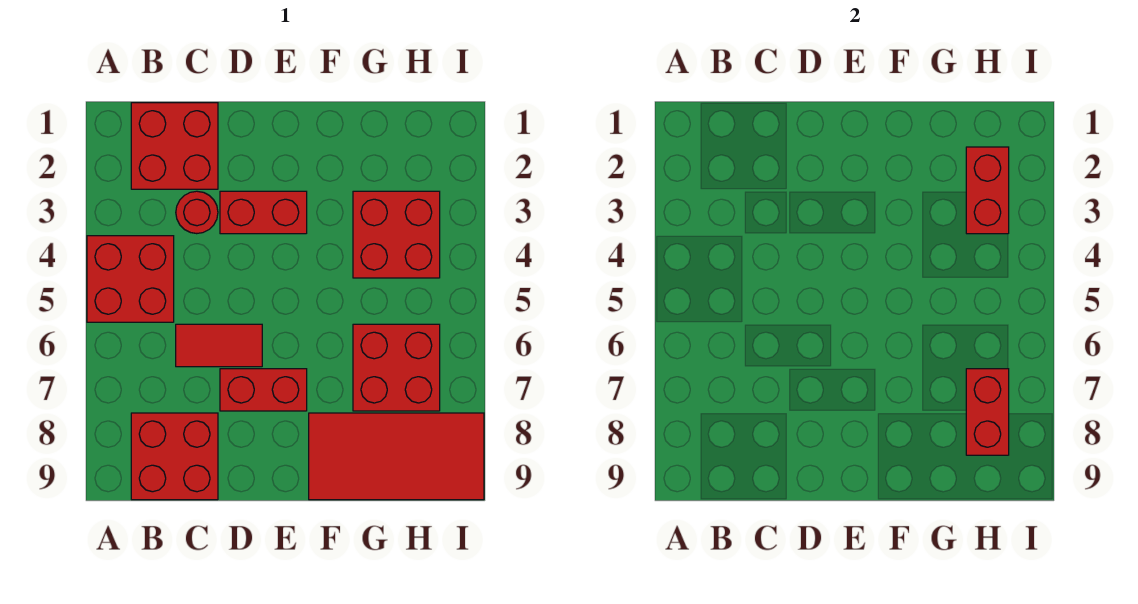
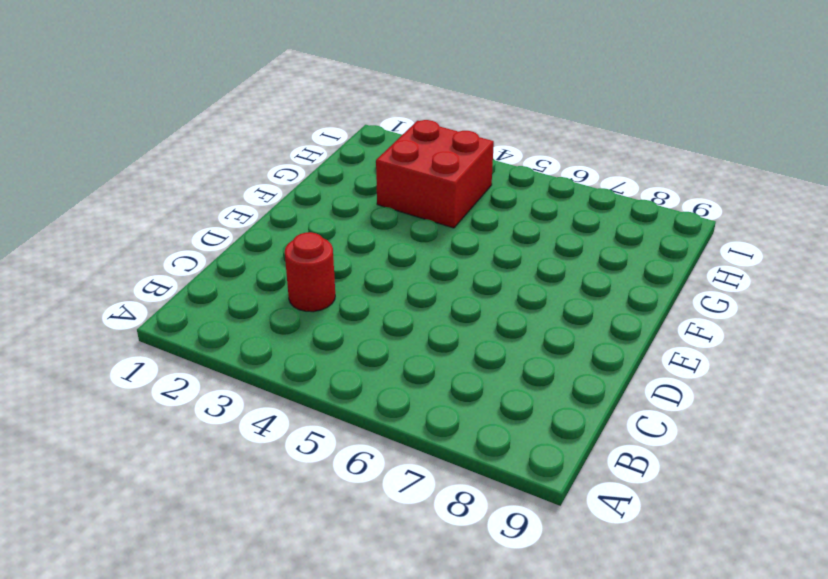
none -> red 2x2 brick [87,236,174,322]
none -> red 2x2 brick [131,103,218,189]
none -> red 2x2 brick [131,413,218,500]

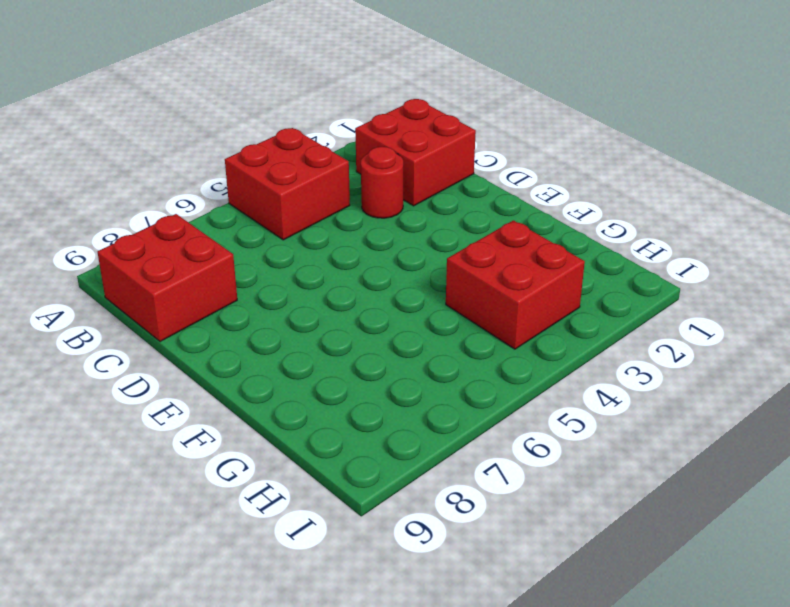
none -> red 1x2 tile [176,324,262,367]
none -> red 1x2 brick [220,191,307,234]
none -> red 1x2 brick [220,369,307,411]

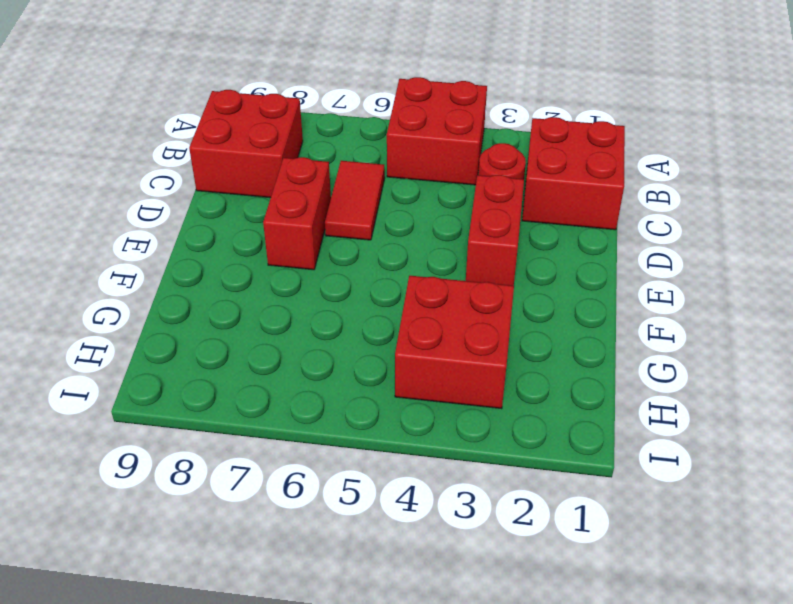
none -> red 2x4 tile [309,413,484,500]
none -> red 2x2 brick [353,324,440,411]
none -> red 1x2 brick [966,147,1009,234]

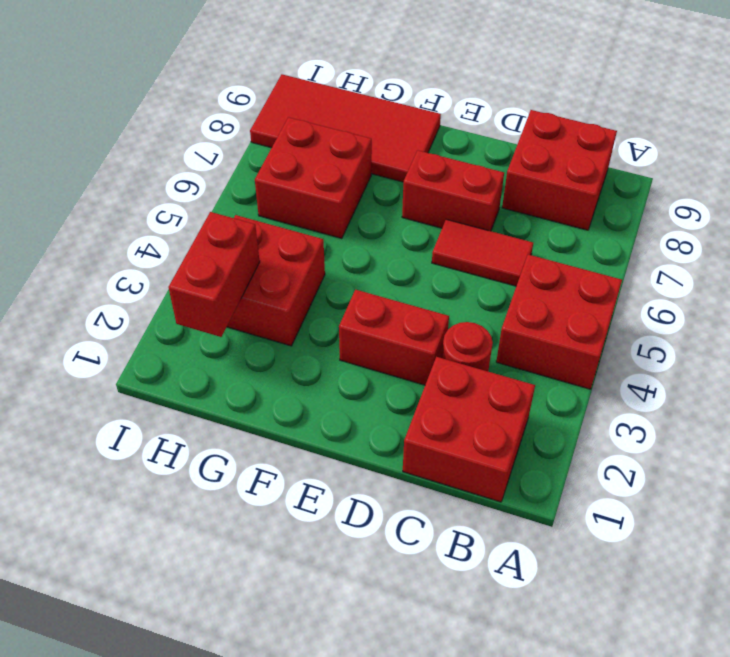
none -> red 1x2 brick [966,369,1009,455]

